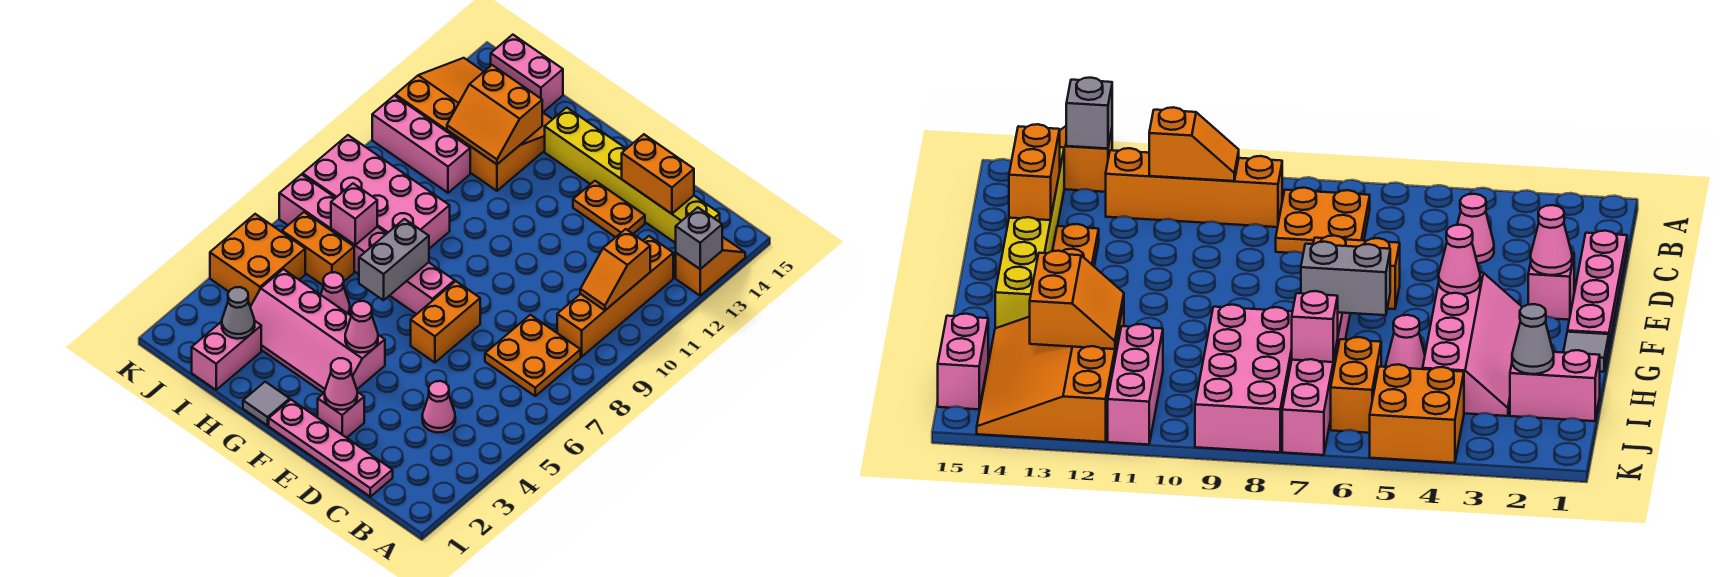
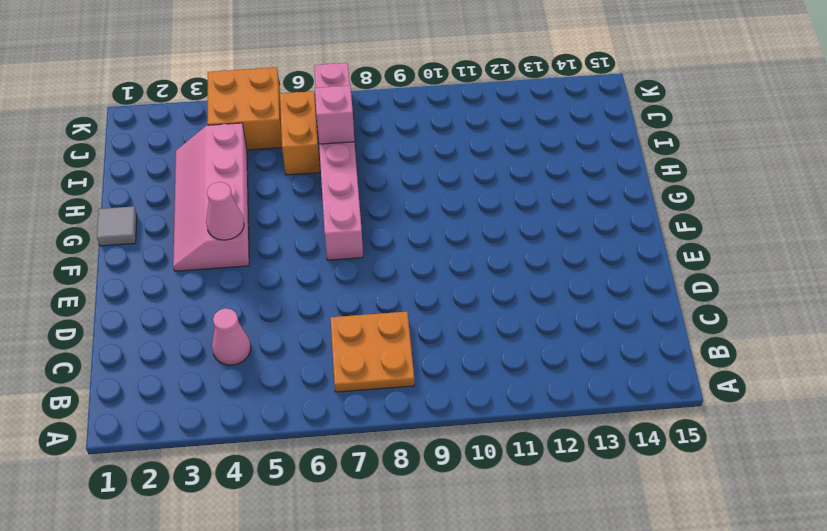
none -> orange 1x2 slope [676,237,745,296]
none -> orange 1x4 brick [557,236,673,357]
none -> yellow 1x6 brick [545,108,720,243]

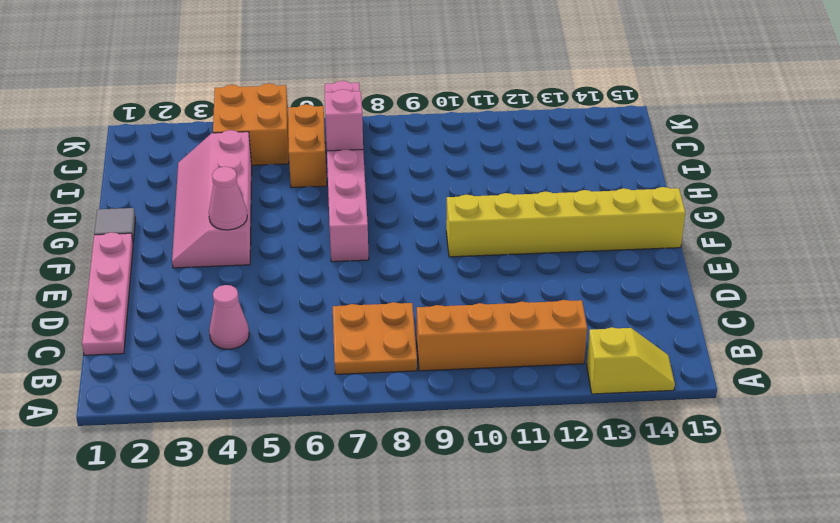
yellow 1x2 slope [587,327,675,394] -> orange 1x2 slope [676,237,745,296]
yellow 1x6 brick [446,187,685,257] -> yellow 1x6 brick turned to [545,108,720,243]
none -> orange 1x2 plate [573,181,645,237]
none -> pink 1x1 brick [318,392,364,438]
none -> orange 1x2 brick [411,281,480,362]

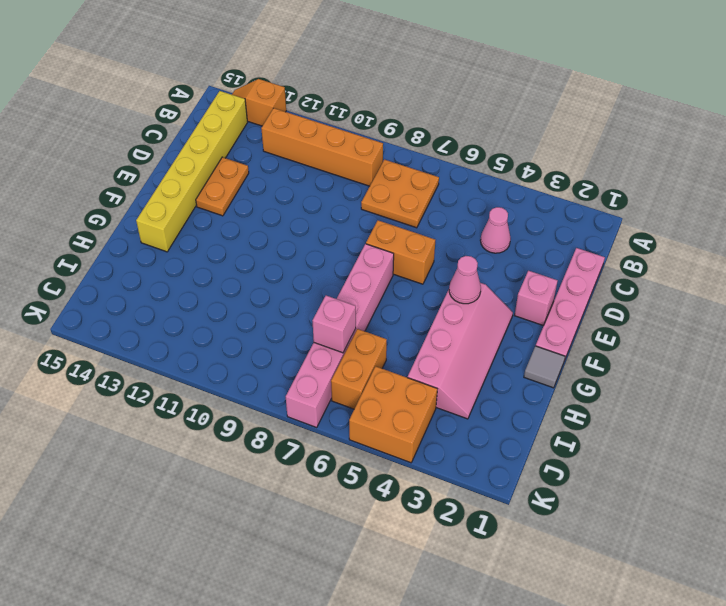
none -> pink 1x1 cone [321,272,350,314]
none -> pink 2x4 brick [303,135,450,249]
none -> orange 3x4 slope [395,58,553,191]

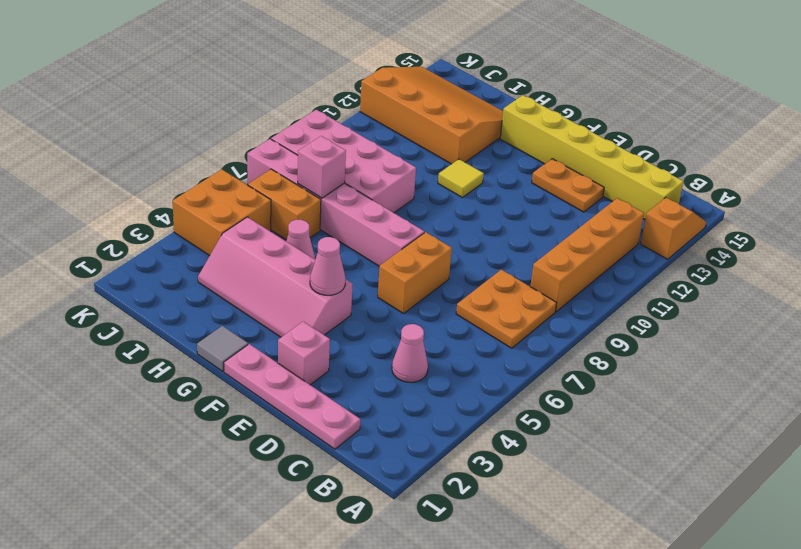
yellow 1x1 tile [438,159,484,197] -> none
none -> pink 1x2 brick [192,321,261,390]
none -> pink 1x3 brick [372,96,470,193]
none -> pink 1x2 brick [491,35,563,112]

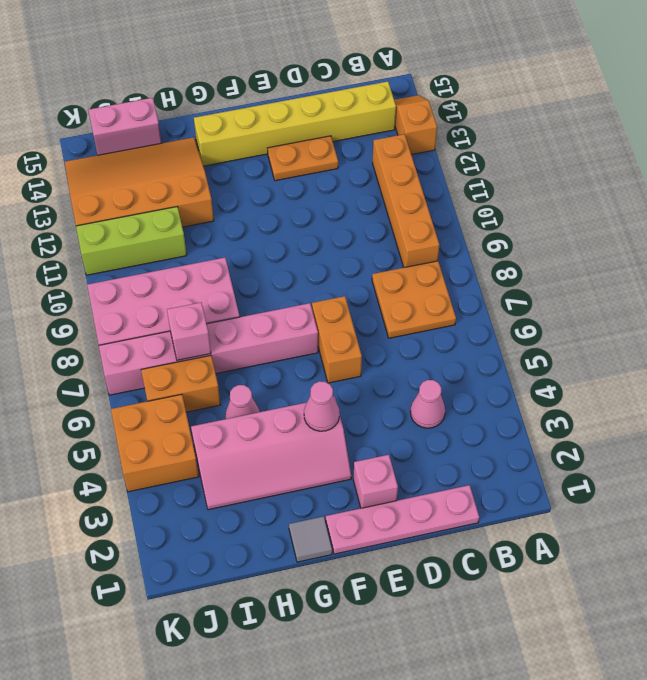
lime 1x3 brick [76,207,187,275] -> pink 1x3 brick [372,96,470,193]
none -> pink 1x2 brick [192,321,261,390]
none -> grey 1x1 brick [676,207,722,269]
none -> orange 1x2 slope [580,229,650,310]

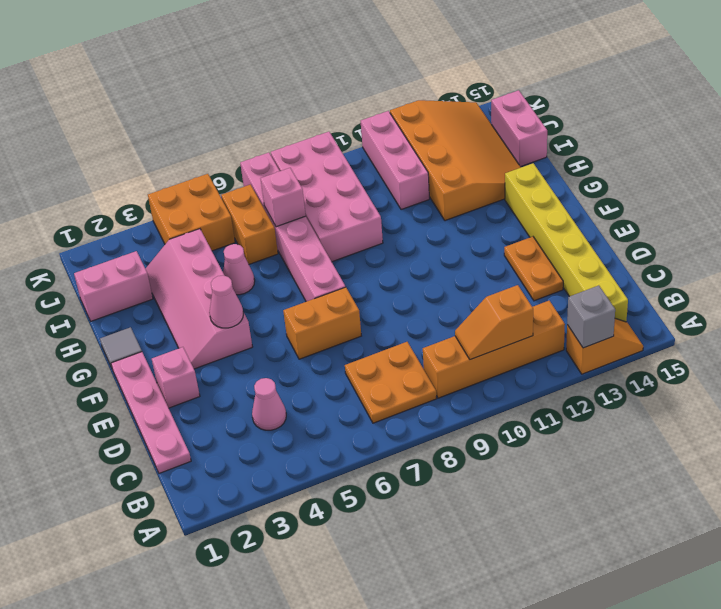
none -> orange 1x2 brick [622,134,694,214]
none -> pink 1x1 cone [325,358,357,410]
none -> grey 1x2 brick [359,219,429,300]

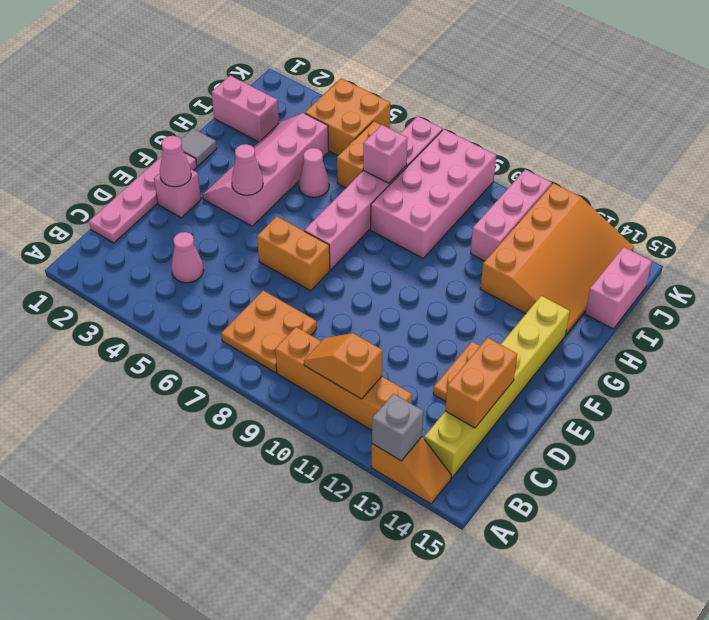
none -> grey 1x2 brick [359,219,429,300]
none -> orange 2x2 slope [447,65,542,164]
none -> grey 1x1 cone [222,287,255,339]

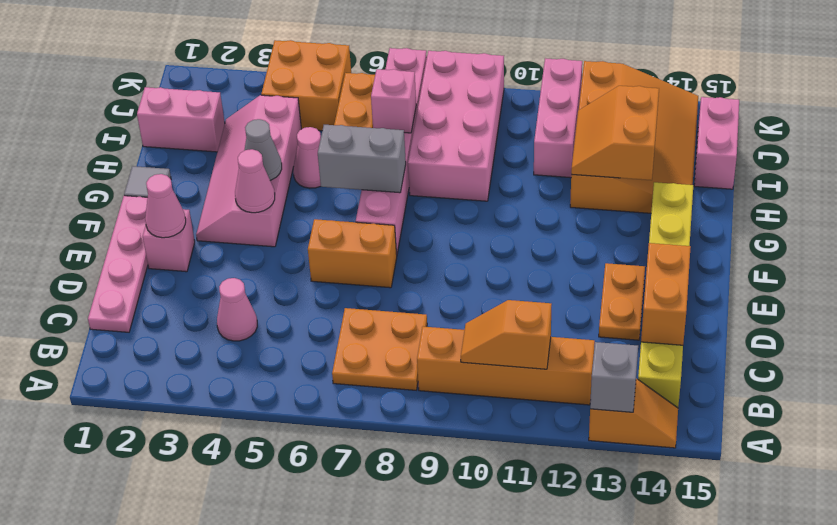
grey 1x1 cone [244,119,282,180] -> grey 1x1 cone moved to [222,287,255,339]

